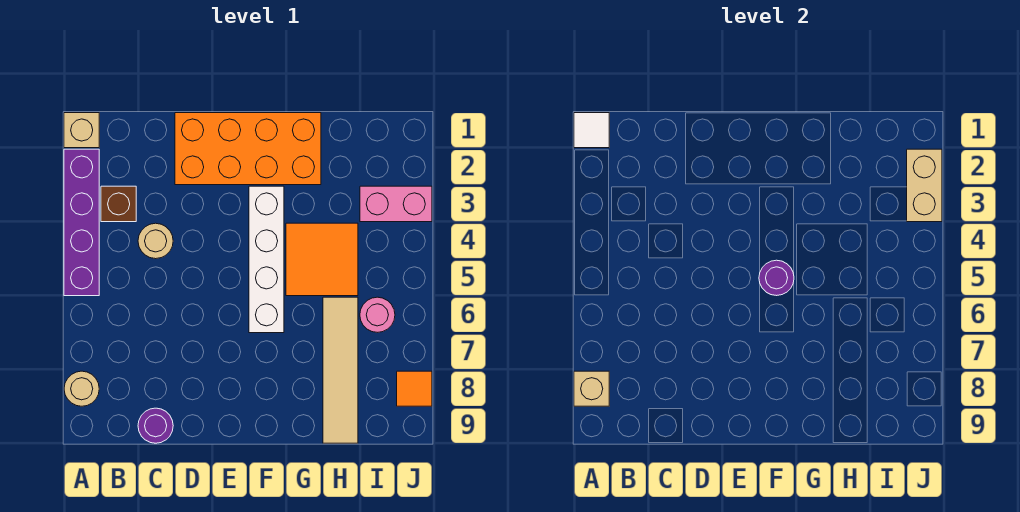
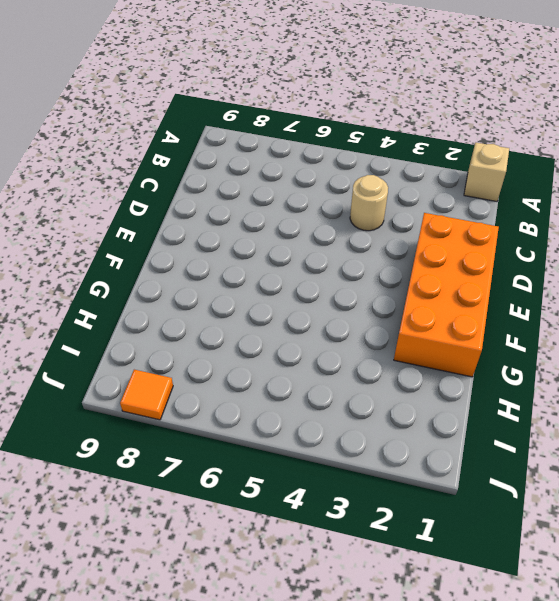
none -> purple 1x4 brick [64,149,99,296]
none -> tan 1x1 round brick [64,371,99,406]
none -> brown 1x1 brick [101,186,136,222]

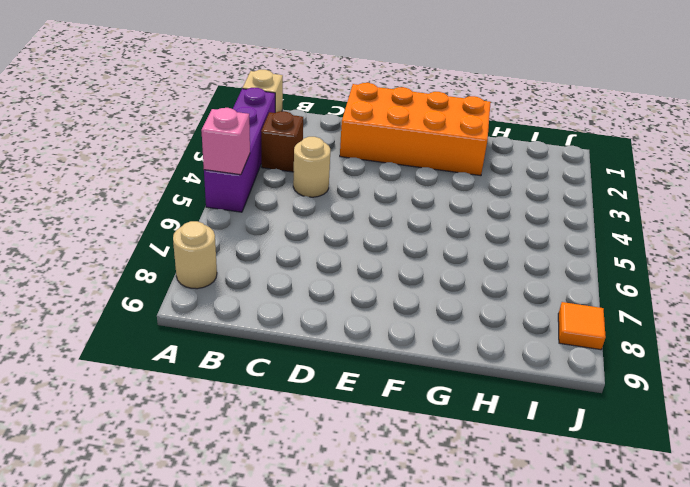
pink 1x1 brick [201,108,250,175] -> none
none -> purple 1x1 round brick [138,408,173,443]
none -> white 1x4 brick [249,186,284,333]
none -> orange 2x2 tile [286,223,358,296]

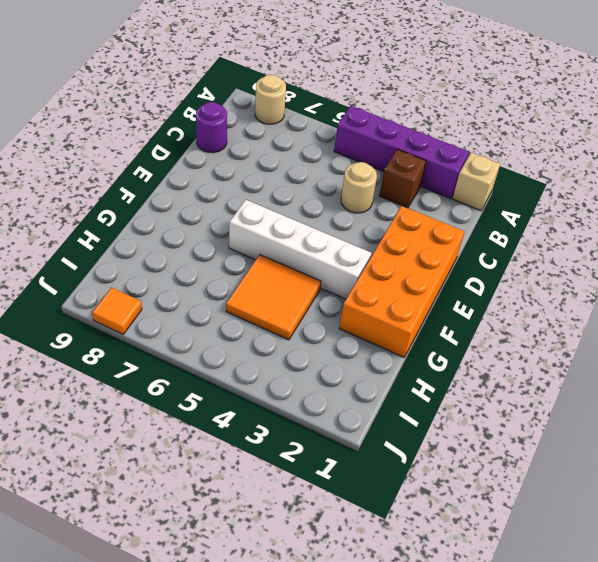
none -> tan 1x4 tile [323,297,358,443]
none -> pink 1x2 brick [360,186,432,222]
none -> pink 1x1 round brick [360,297,395,332]

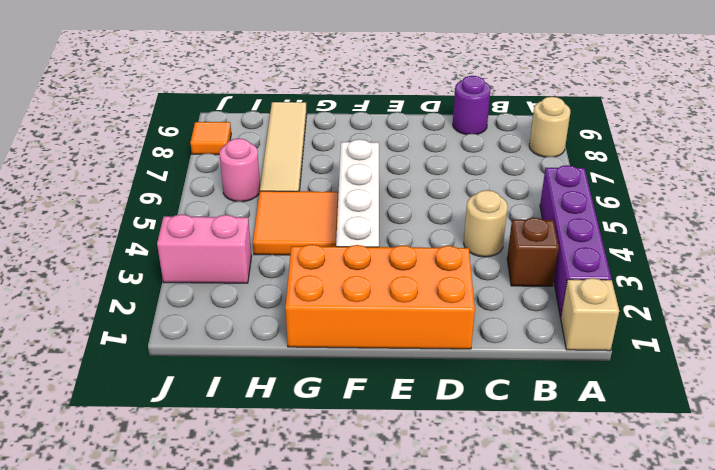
none -> white 1x1 tile [574,113,609,148]
none -> tan 1x1 brick [574,371,609,406]
none -> purple 1x1 round brick [759,260,794,296]

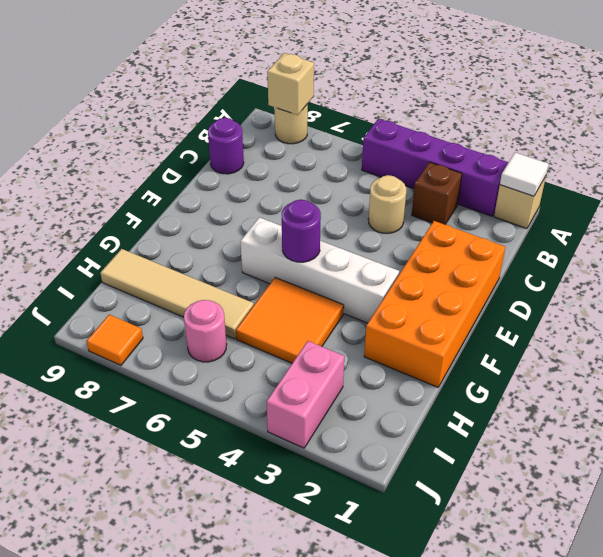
none -> tan 1x2 brick [907,149,942,222]

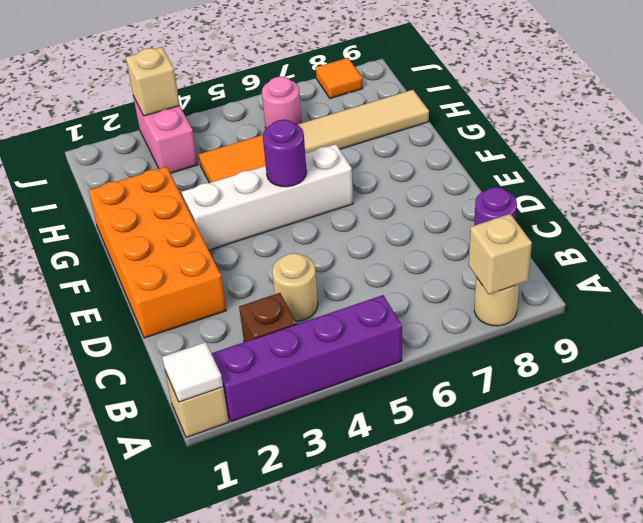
tan 1x1 brick [126,47,180,116] -> tan 1x2 brick [907,149,942,222]

